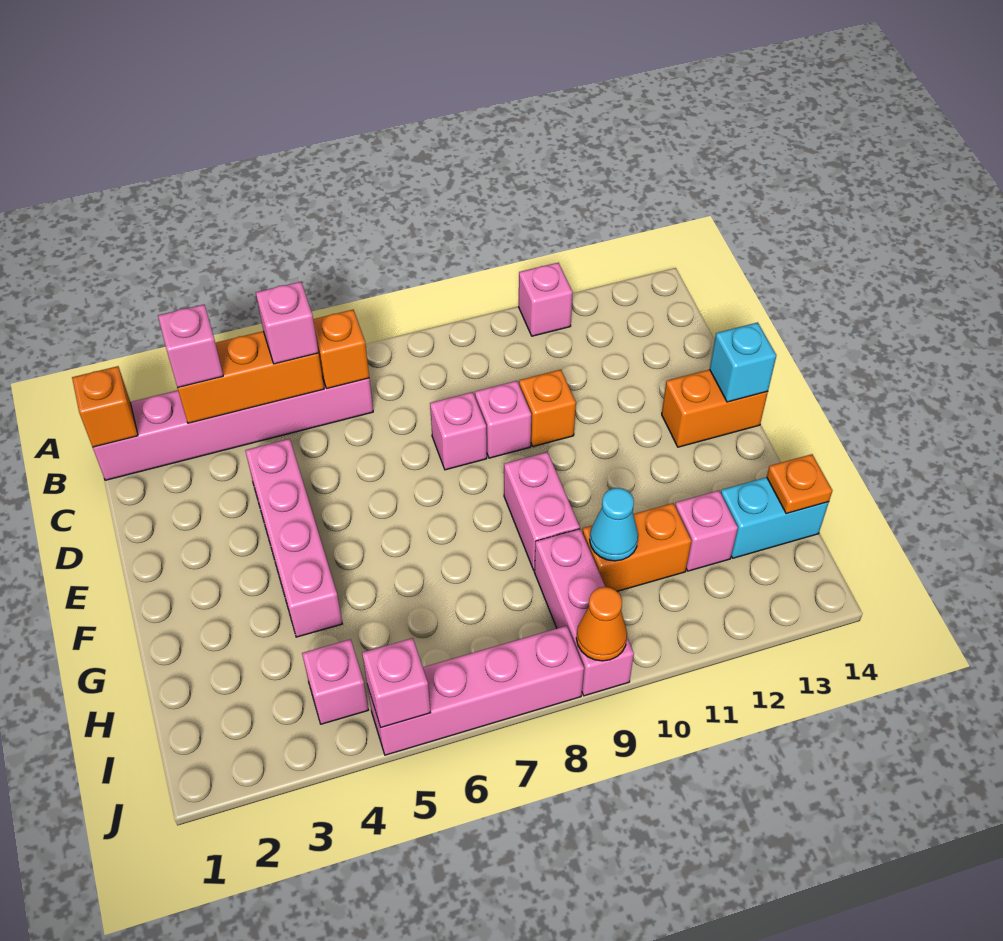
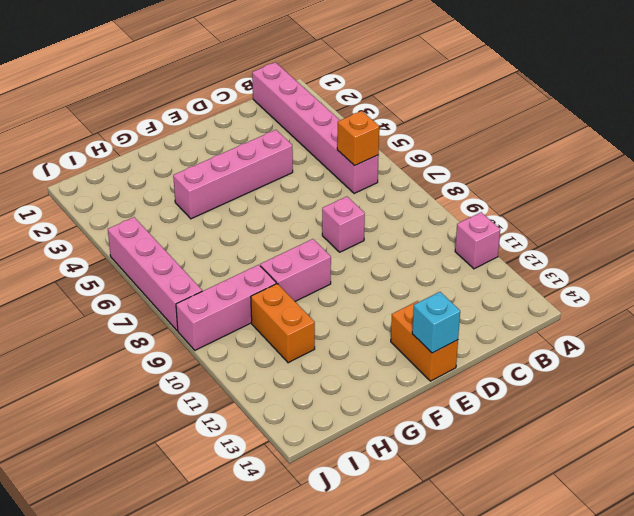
none -> pink 1x1 brick [475,381,531,458]
none -> orange 1x1 brick [519,370,576,447]
none -> pink 1x1 brick [675,491,738,571]

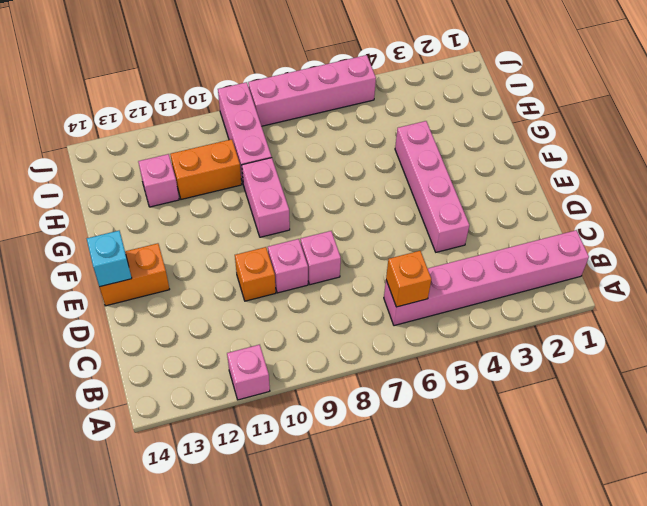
none -> cyan 1x2 brick [721,477,829,558]
none -> pink 1x1 brick [302,639,368,724]
none -> orange 1x1 brick [72,366,138,447]

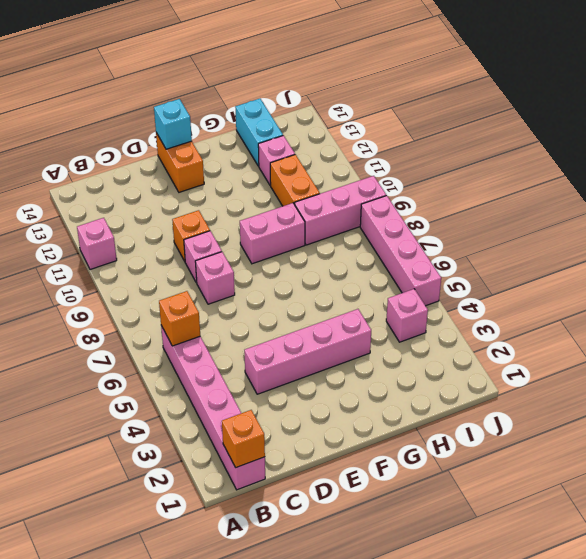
none -> orange 1x3 brick [178,331,324,423]
none -> cyan 1x1 cone [590,488,638,561]
none -> orange 1x1 plate [767,454,832,514]

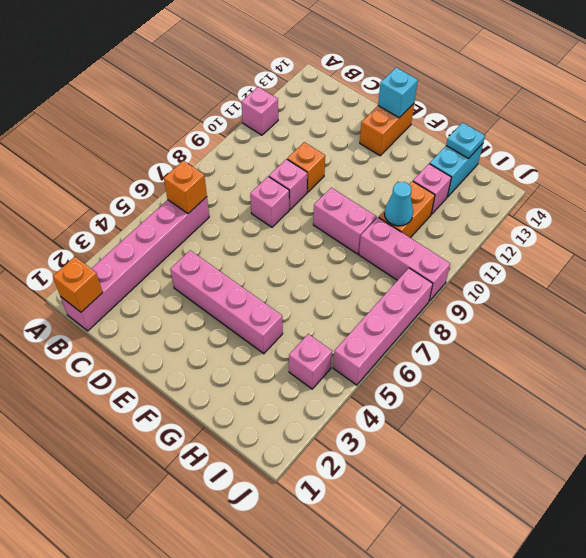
cyan 1x1 plate [446,123,485,159] -> orange 1x1 plate [767,454,832,514]
none -> orange 1x3 brick [178,331,324,423]
none -> pink 1x1 brick [362,638,431,727]
none -> orange 1x1 cone [576,587,627,661]

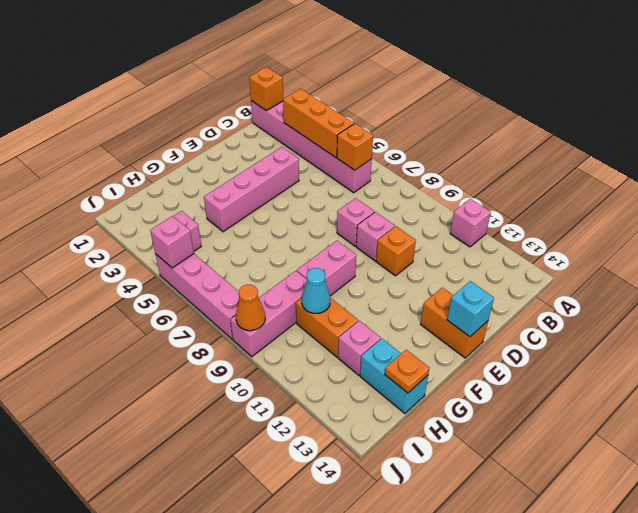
none -> pink 1x1 brick [158,304,223,388]
none -> pink 1x1 brick [256,282,318,364]

